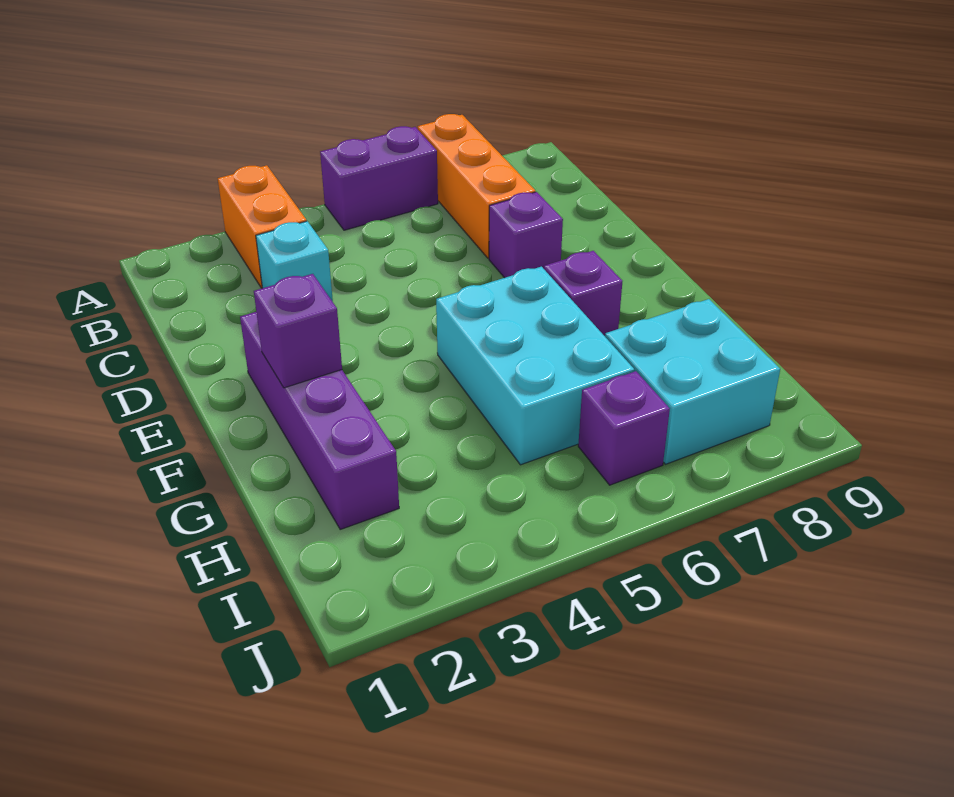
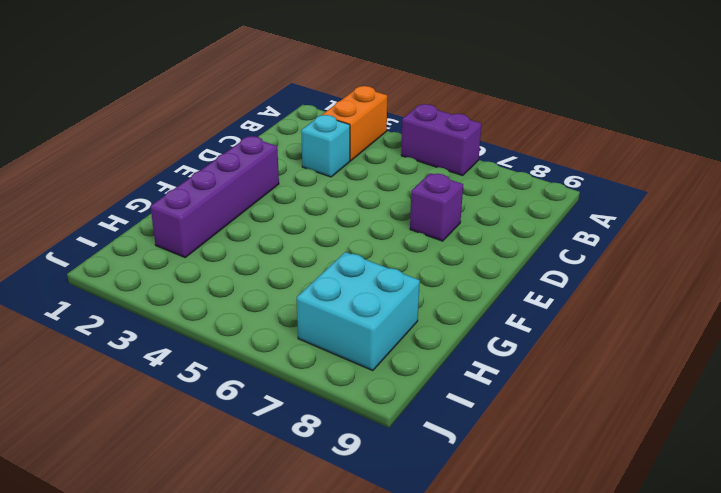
none -> orange 1x3 brick [418,114,535,258]
none -> cyan 2x3 brick [436,267,634,465]

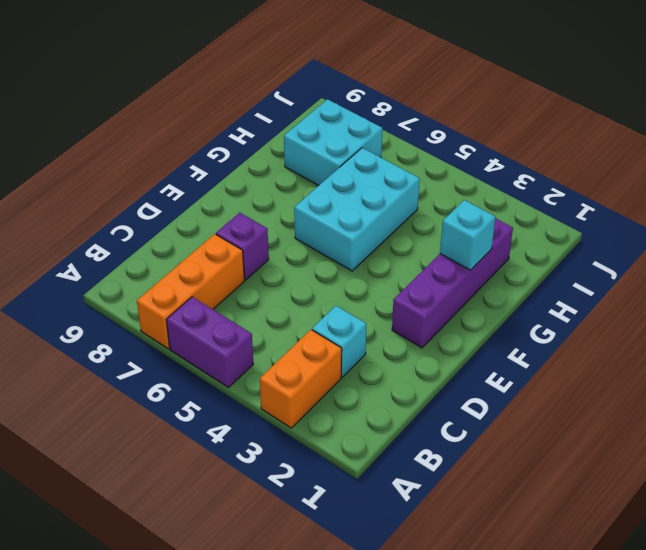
cyan 1x1 brick [440,200,495,270] -> none
none -> purple 1x1 brick [544,251,622,336]
none -> purple 1x1 brick [578,371,670,485]

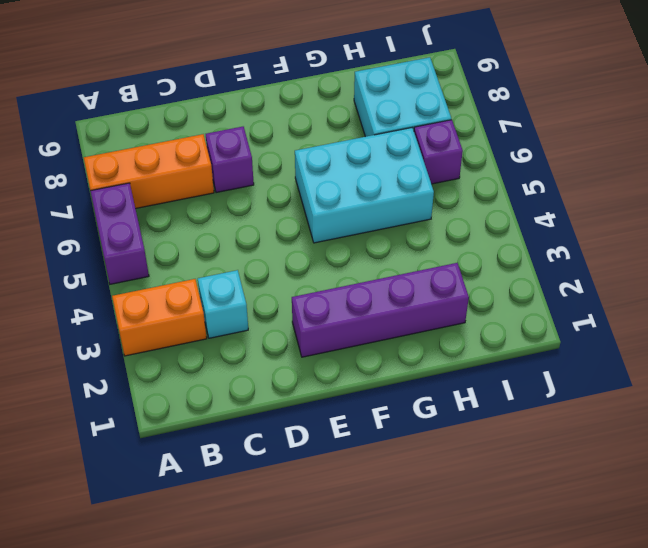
none -> purple 1x1 brick [544,251,622,336]
none -> purple 1x1 brick [254,274,342,388]

